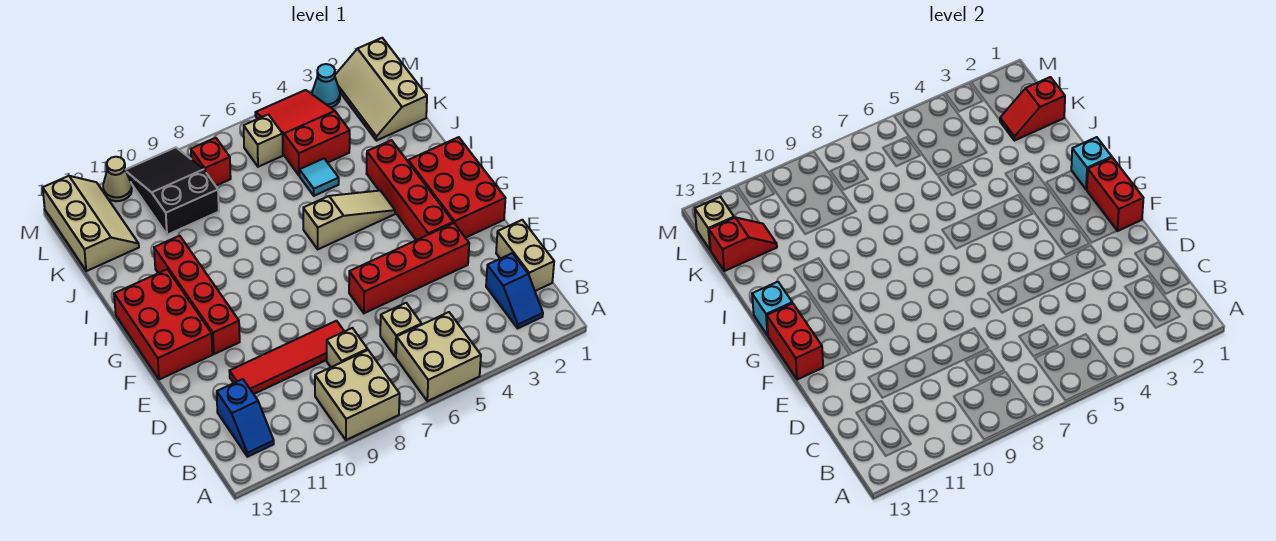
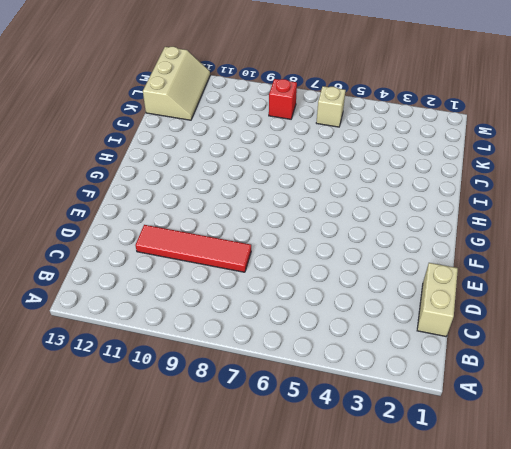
none -> tan 2x2 brick [396,312,481,401]
none -> tan 2x2 brick [315,350,400,440]
none -> blue 1x2 slope [486,253,543,328]
none -> blue 1x2 slope [217,379,274,457]

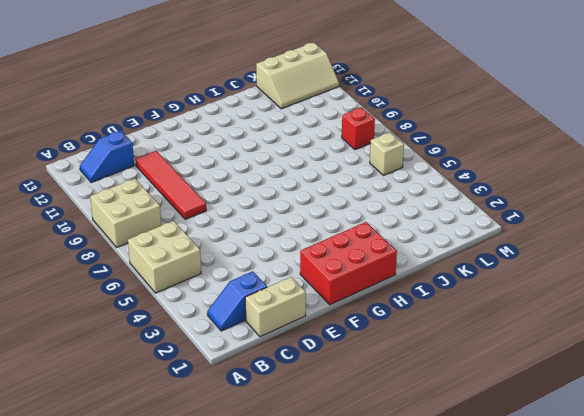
none -> tan 1x1 brick [380,303,422,357]
none -> tan 1x1 brick [327,328,368,367]
none -> red 1x4 brick [349,223,469,313]
none -> red 1x4 brick [367,140,453,240]

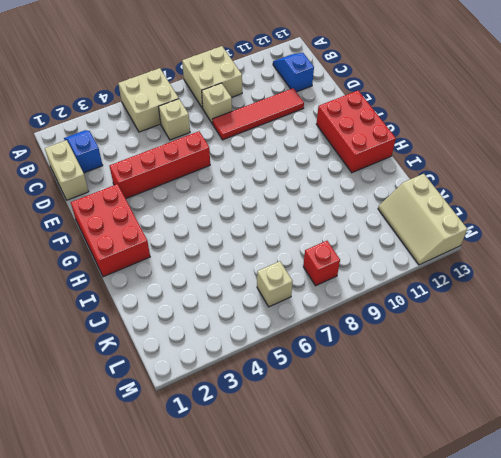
none -> red 1x4 brick [367,140,453,240]
none -> red 1x4 brick [154,236,240,354]
none -> tan 1x3 slope [303,191,395,249]
none -> cyan 1x1 tile [300,159,339,196]

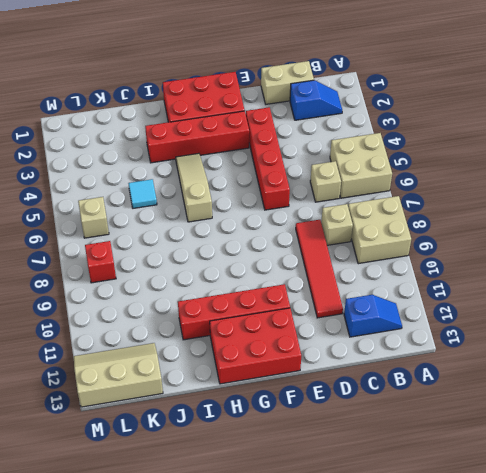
none -> tan 2x3 slope [335,38,427,141]
none -> red 2x3 slope [255,90,350,175]
none -> black 2x3 slope [126,147,219,235]
none -> cyan 1x1 cone [312,64,340,108]

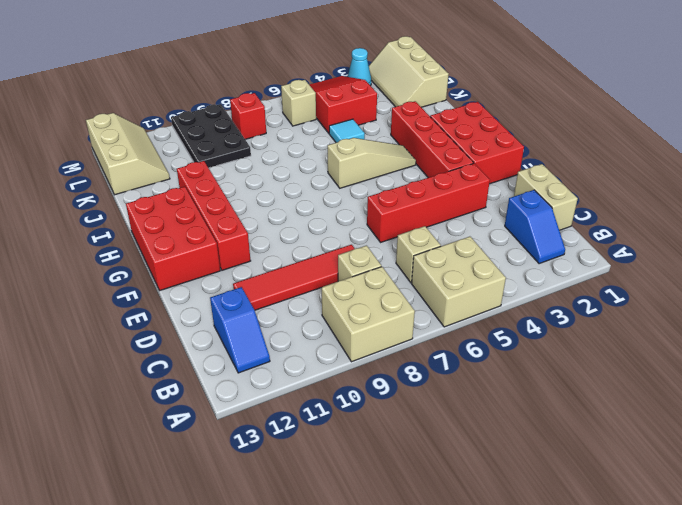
black 2x3 plate [171,104,251,168] -> black 2x3 slope [126,147,219,235]
none -> tan 1x1 cone [103,157,132,201]
none -> red 1x2 brick [1087,158,1143,231]
none -> red 1x2 brick [767,303,823,380]
none -> cyan 1x1 brick [1071,137,1112,190]

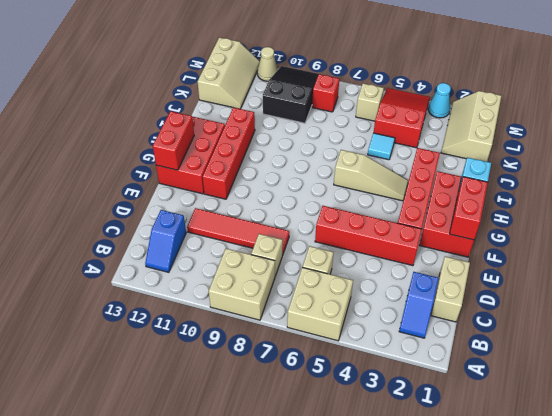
none -> cyan 1x1 brick [752,282,792,335]
none -> red 1x2 slope [1000,77,1065,141]
none -> red 1x2 slope [709,217,777,271]
none -> tan 1x1 brick [695,197,734,250]

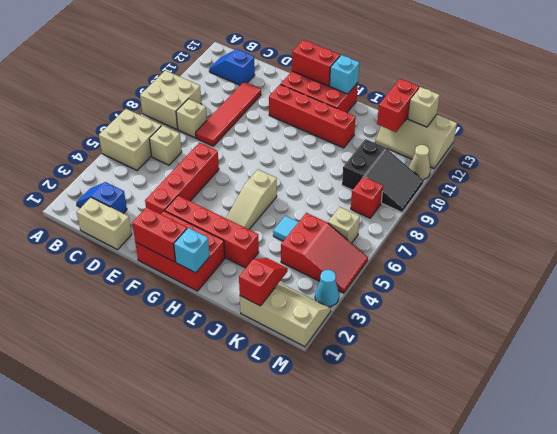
red 1x2 brick [377,79,419,132] -> red 1x2 slope [709,217,777,271]

